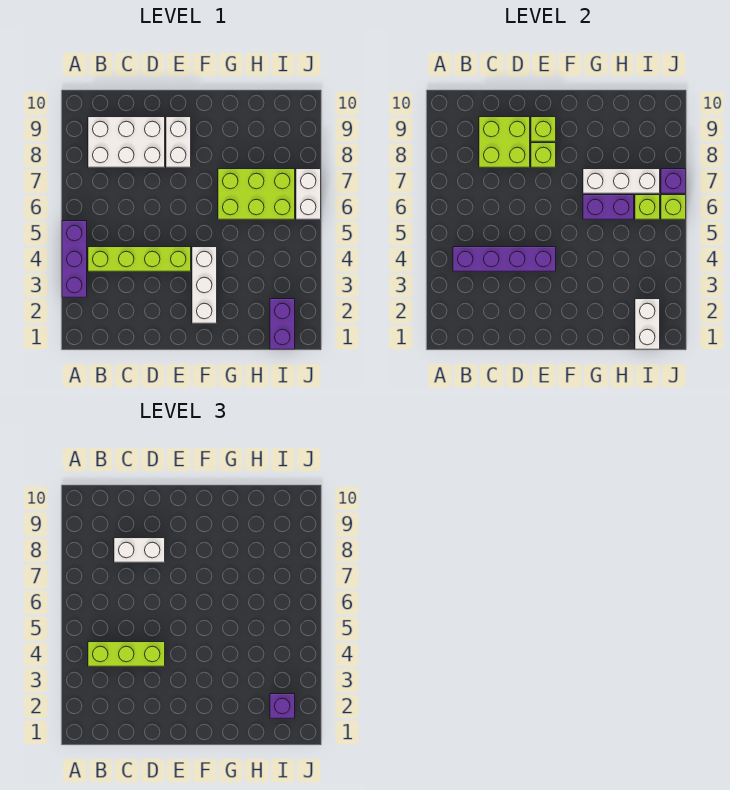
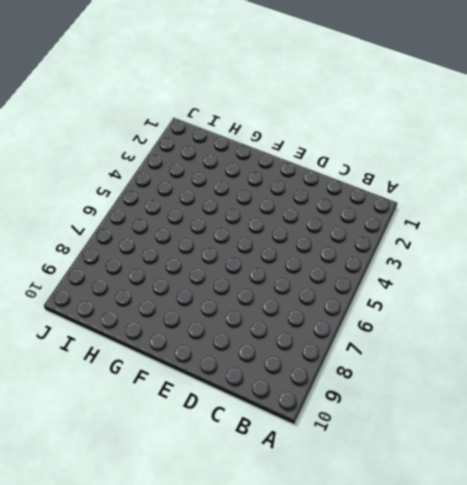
none -> purple 1x3 brick [62,221,87,297]
none -> lime 1x4 brick [88,247,191,271]
none -> white 2x3 brick [88,117,165,167]

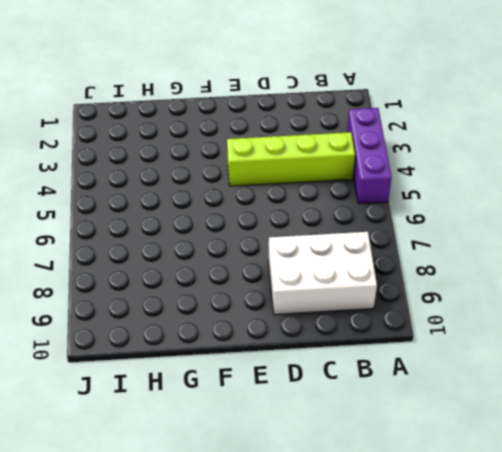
none -> white 1x2 brick [166,117,191,167]
none -> white 1x3 brick [192,247,217,323]
none -> lime 2x3 brick [218,169,295,219]

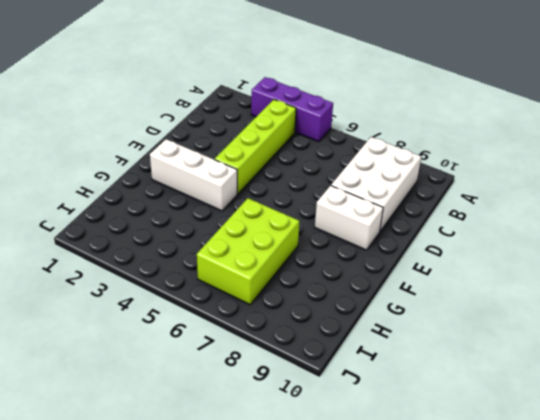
none -> purple 1x2 brick [270,299,295,349]
none -> white 1x2 brick [296,169,321,219]
none -> purple 1x4 brick [453,247,556,271]

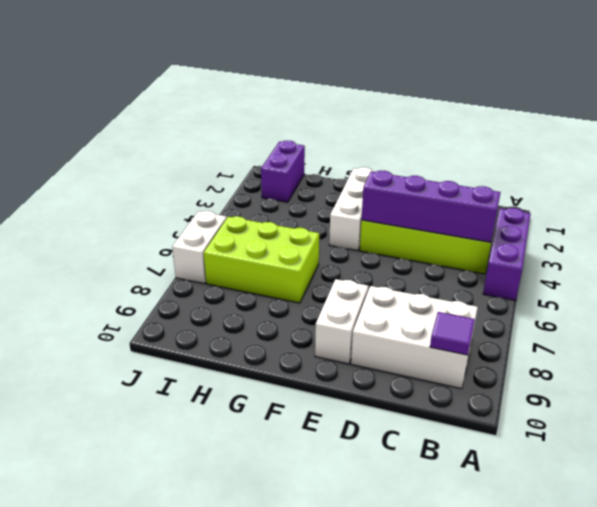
purple 1x1 tile [430,312,475,355] -> none
none -> lime 2x2 brick [479,117,530,167]
none -> lime 1x1 brick [531,143,556,167]
none -> lime 1x1 brick [531,117,556,141]

